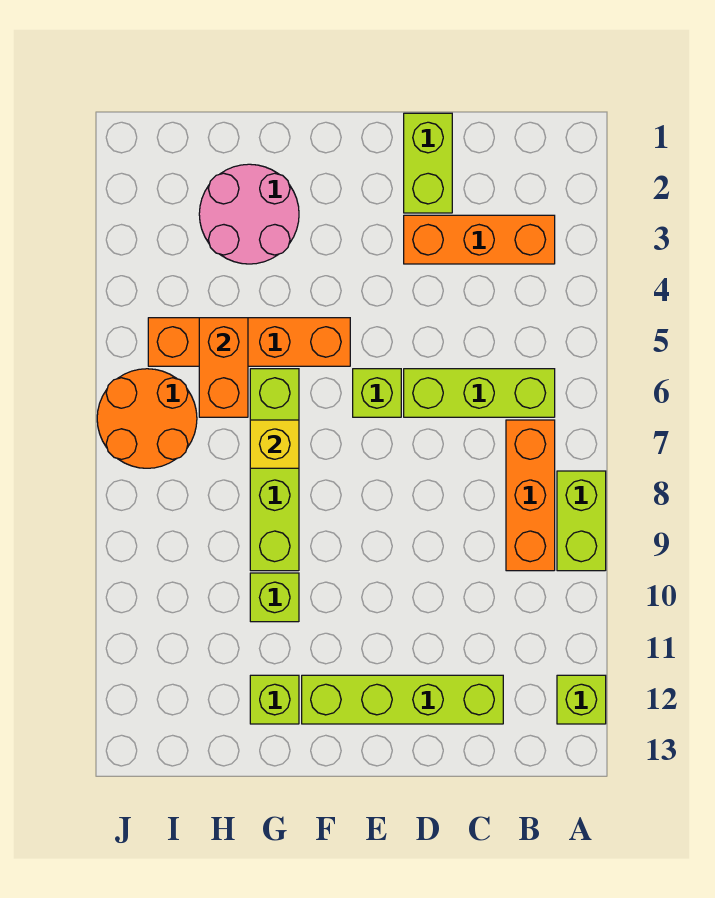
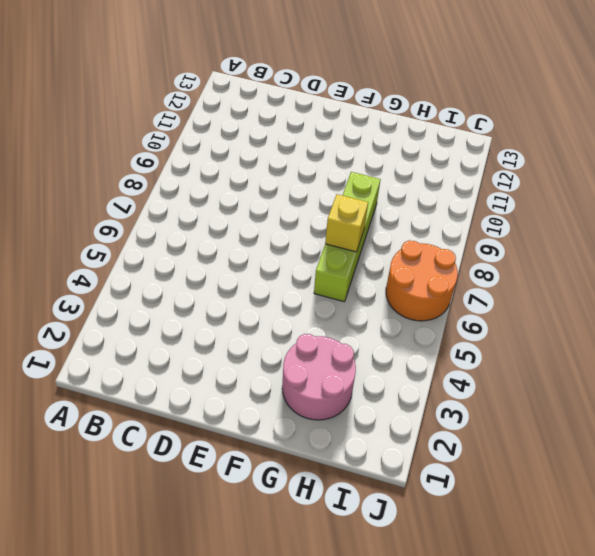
none -> lime 1x2 brick [557,471,606,571]
none -> lime 1x1 brick [557,675,606,724]
none -> orange 1x3 brick [404,215,555,264]

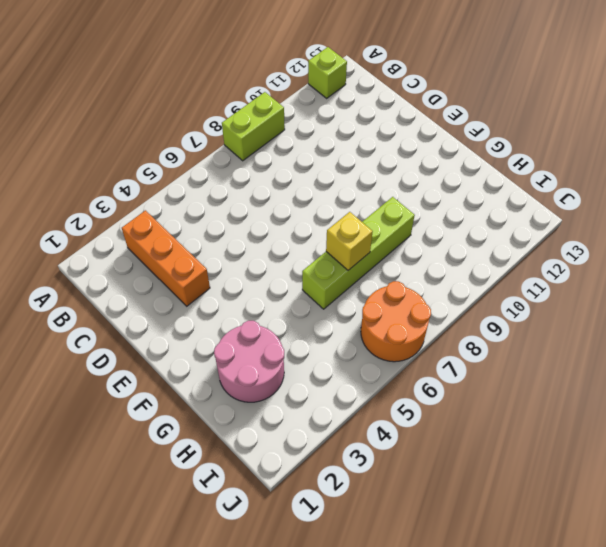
none -> lime 1x3 brick [404,369,555,417]
none -> orange 1x3 brick [506,420,555,571]
none -> lime 1x4 brick [302,675,503,724]

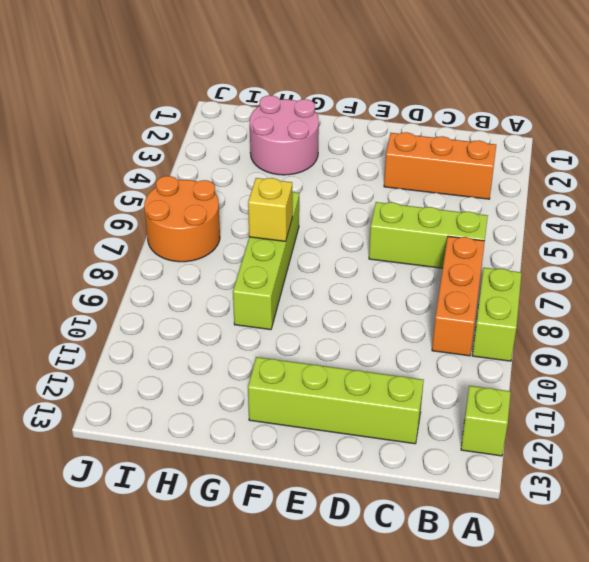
none -> lime 1x2 brick [404,113,452,213]
none -> lime 1x1 brick [353,369,401,417]
none -> orange 1x4 brick [148,318,350,366]

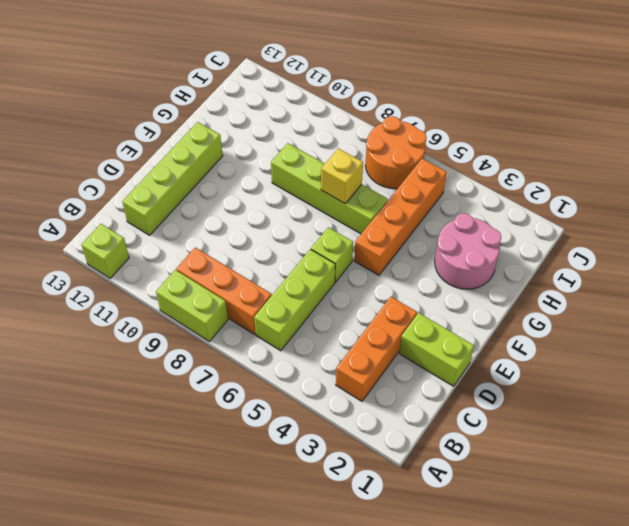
none -> lime 1x1 brick [250,573,299,622]
none -> lime 1x1 brick [250,675,299,724]
none -> orange 1x2 brick [199,318,248,417]

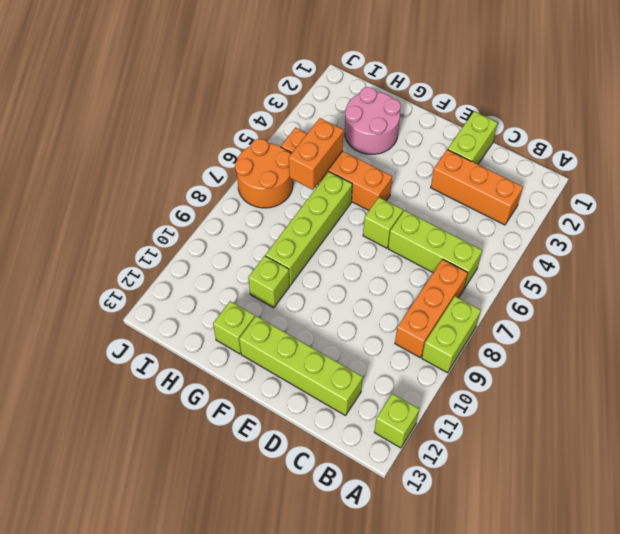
none -> yellow 1x1 brick [250,420,299,468]

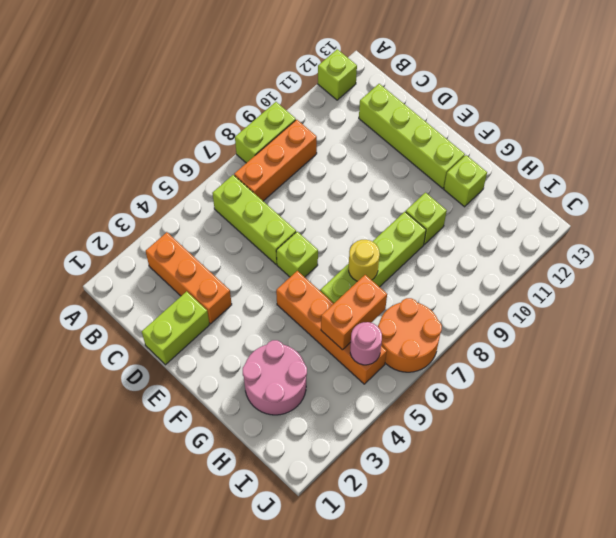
yellow 1x1 round brick [349,240,380,281] -> yellow 1x1 brick [250,420,299,468]
pink 1x1 round brick [350,322,382,365] -> none

